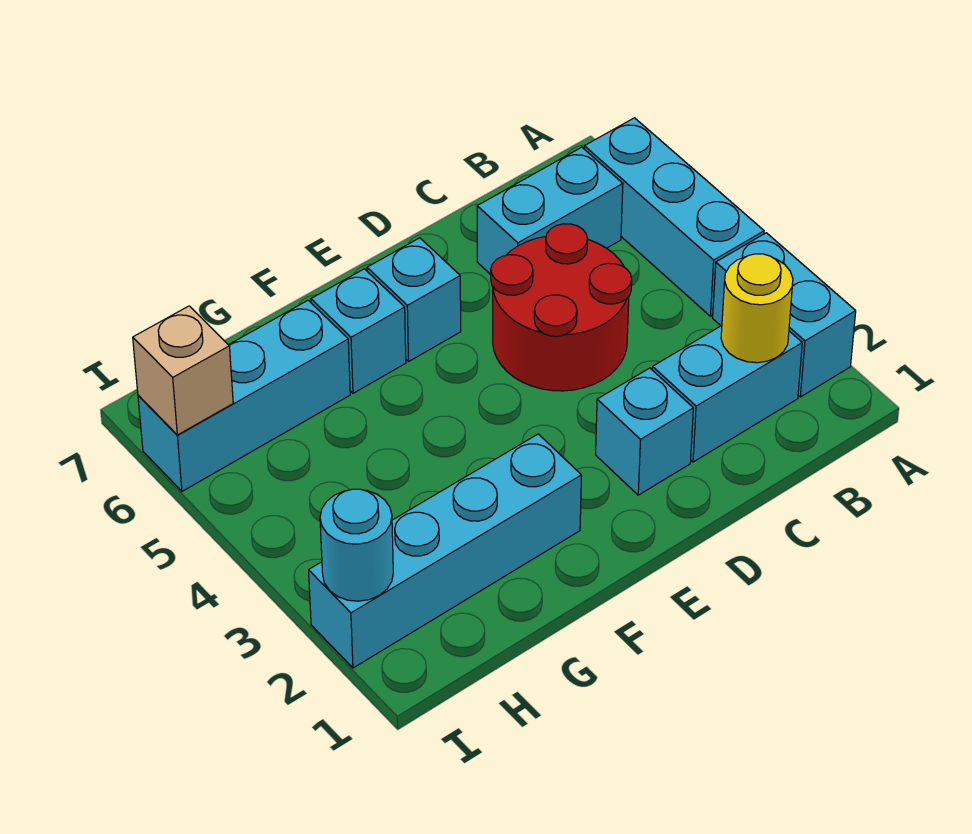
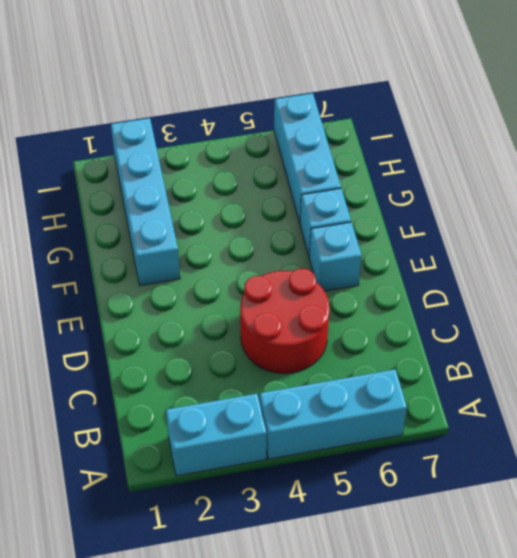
none -> cyan 1x2 brick [652,326,802,462]
none -> cyan 1x2 brick [477,147,623,274]
none -> cyan 1x1 brick [596,368,693,495]

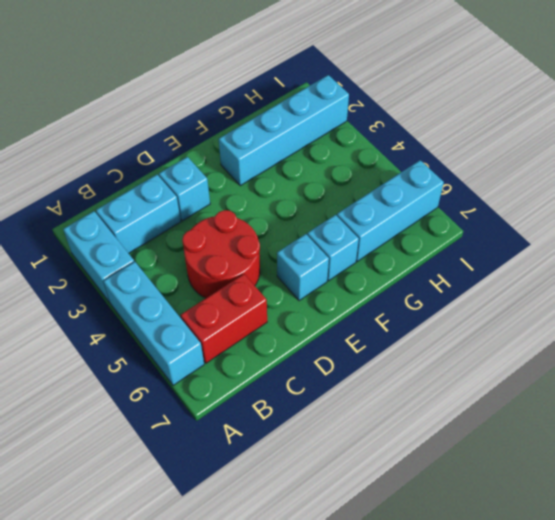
red 1x2 brick [181,274,267,363] -> cyan 1x2 brick [477,147,623,274]
none -> yellow 1x1 round brick [721,254,793,363]
none -> cyan 1x1 round brick [320,489,393,601]
none -> tan 1x1 brick [133,306,233,435]

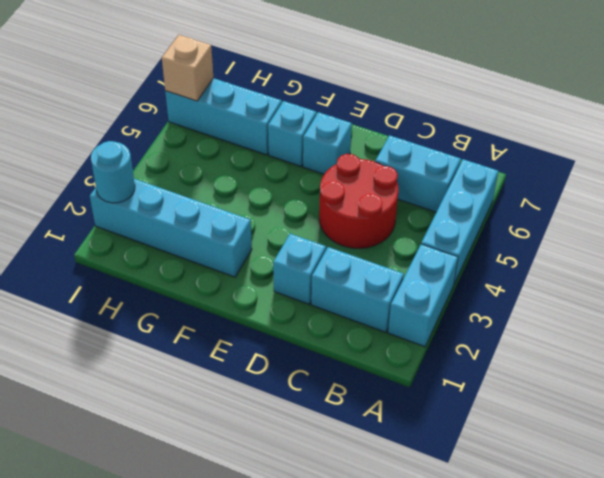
none -> yellow 1x1 round brick [721,254,793,363]

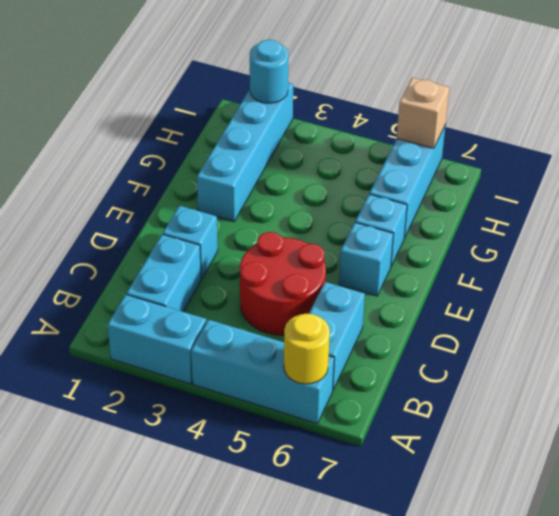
yellow 1x1 round brick [284,314,330,384] -> yellow 1x1 round brick moved to [721,254,793,363]

